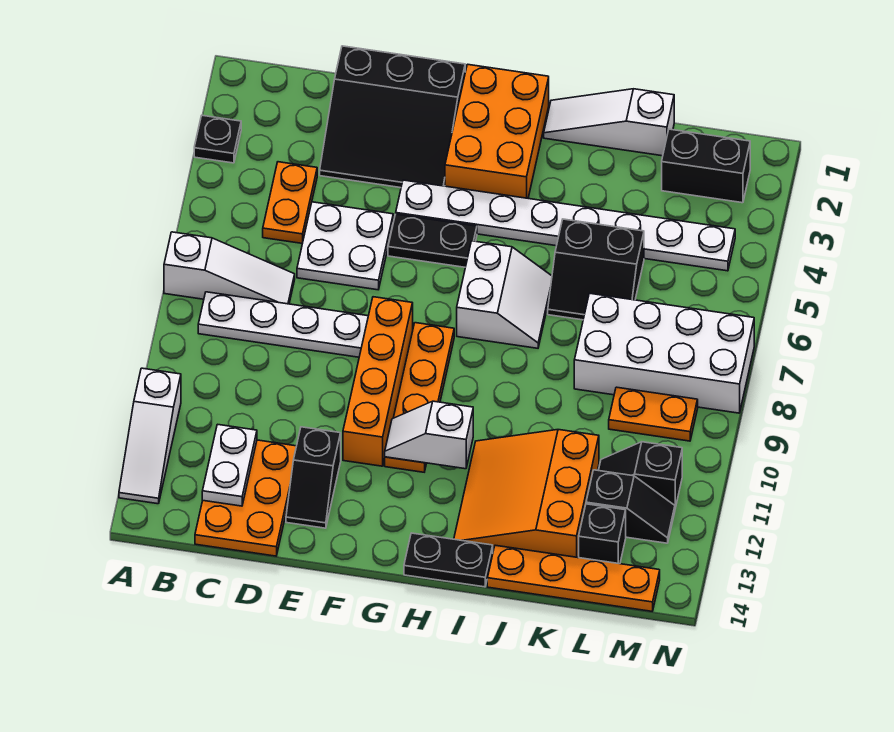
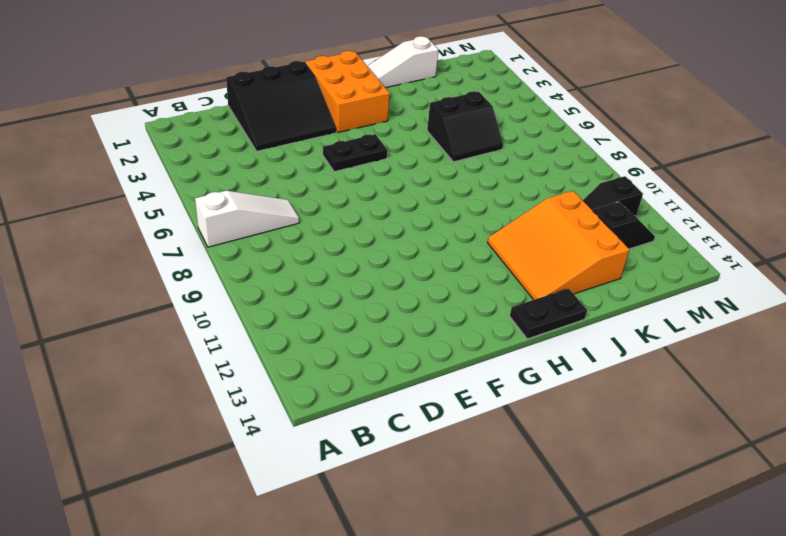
none -> black 1x1 plate [194,115,241,163]
none -> white 1x3 slope [119,368,181,504]
none -> white 1x4 plate [198,292,368,357]

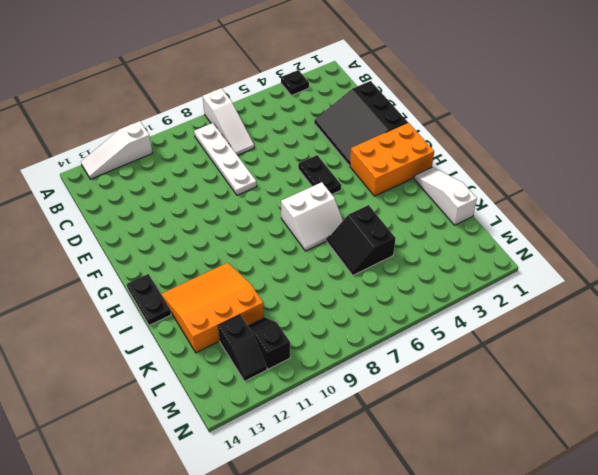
none -> orange 1x2 plate [263,162,317,244]
none -> orange 2x3 plate [195,440,296,556]
none -> white 2x2 plate [297,202,393,290]

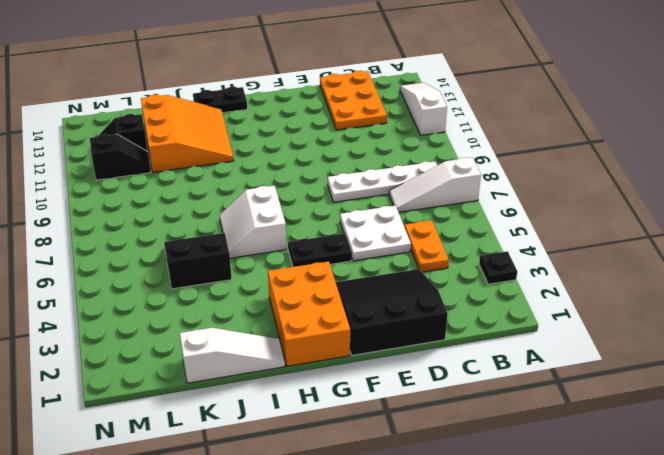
none -> black 1x2 slope [286,427,341,528]
none -> white 1x8 plate [396,180,735,271]
none -> orange 1x4 brick [343,297,413,466]

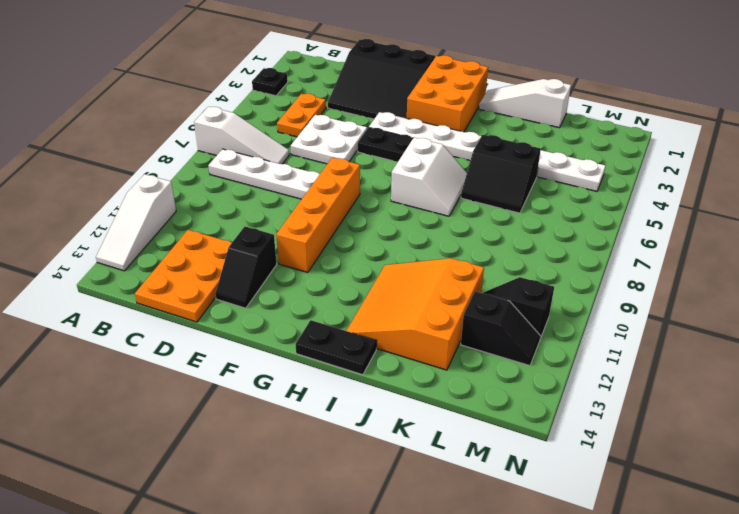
none -> orange 1x4 plate [385,323,454,472]
none -> orange 1x4 plate [487,545,660,611]
none -> white 2x4 brick [574,293,754,413]

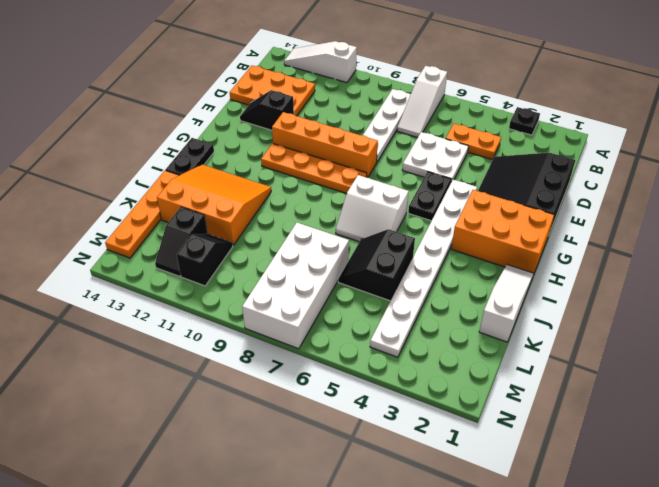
none -> black 1x2 brick [662,129,750,203]
none -> orange 1x2 plate [609,387,698,441]
none -> black 1x1 brick [579,504,626,564]

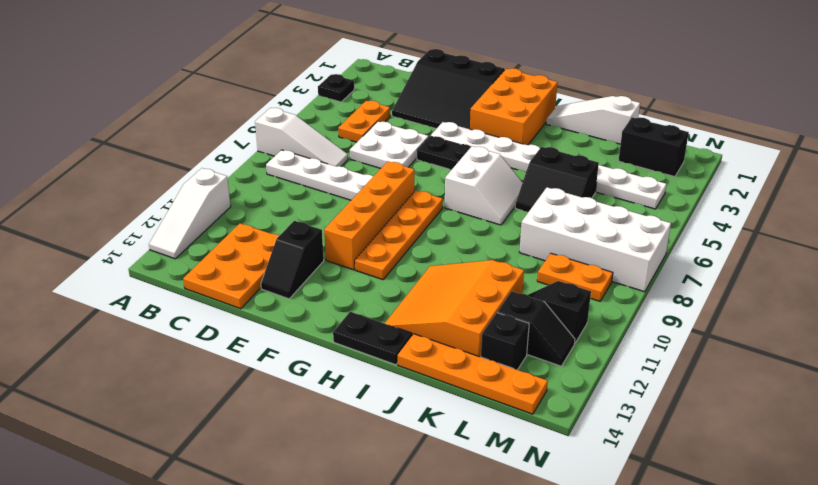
none -> white 1x2 plate [202,424,257,506]
none -> white 1x2 slope [385,401,473,469]

